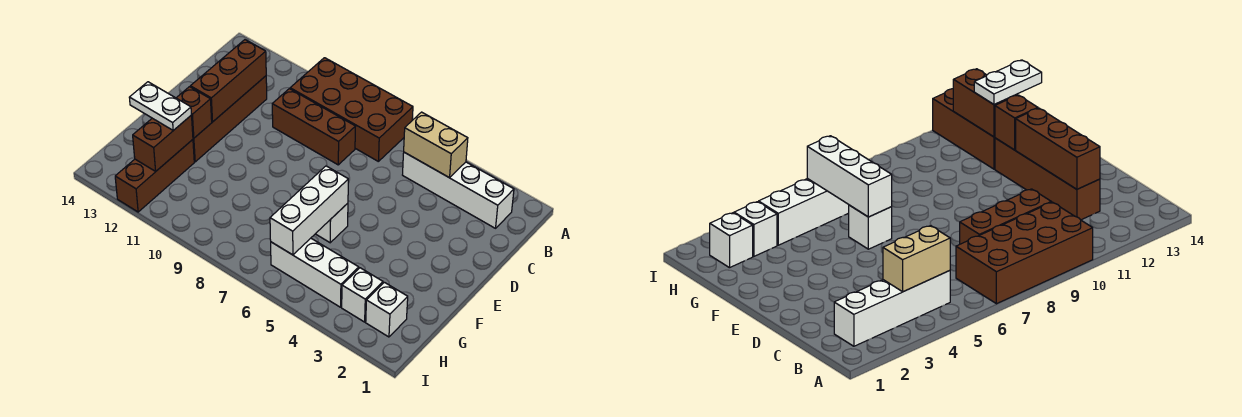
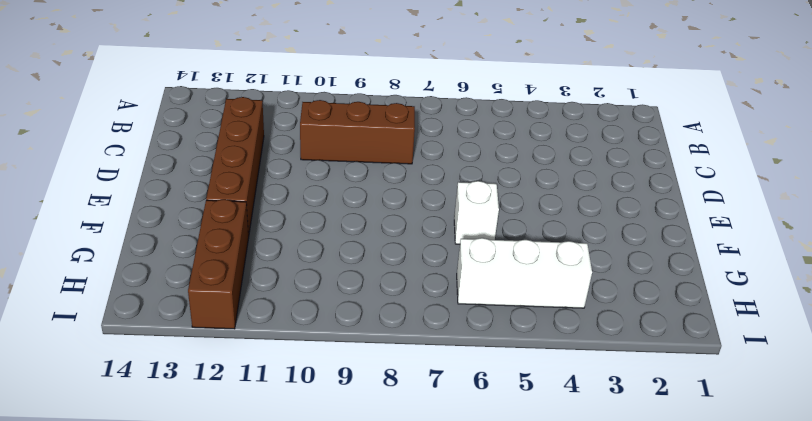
none -> brown 2x4 brick [290,58,413,161]
none -> white 1x4 brick [403,152,514,228]
none -> white 1x1 brick [366,282,408,337]

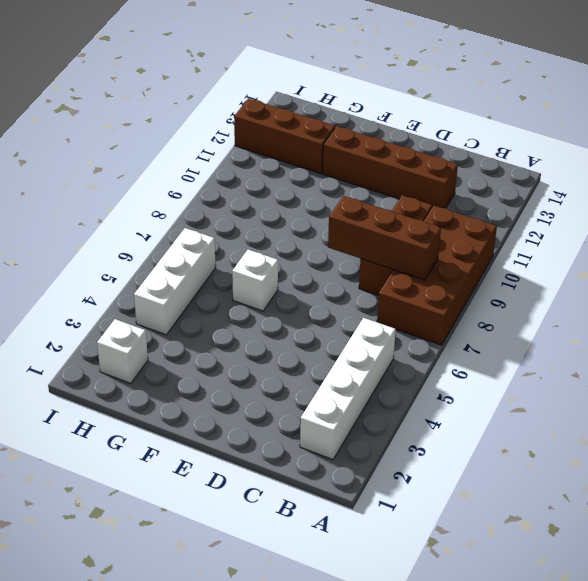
brown 1x3 brick [328,196,441,280] -> brown 1x3 brick moved to [190,40,266,122]
none -> white 1x1 brick [342,268,383,322]
none -> tan 1x2 brick [404,112,468,178]
none -> white 1x3 brick [270,166,348,255]

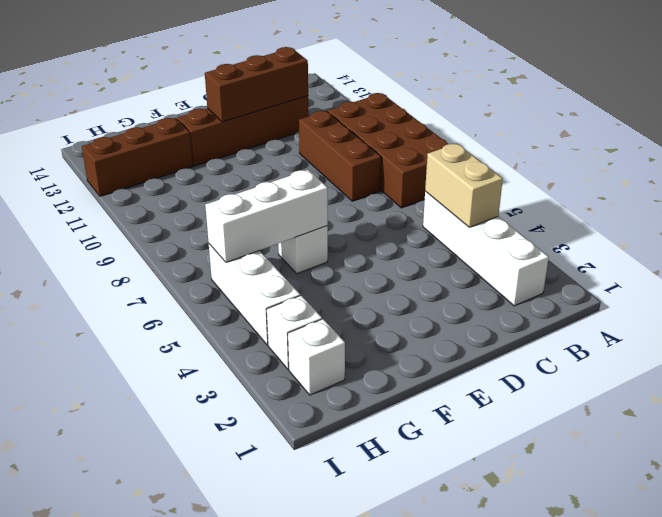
none -> brown 1x1 brick [177,87,212,138]
none -> brown 1x2 brick [133,115,193,171]
none -> white 1x2 plate [129,82,191,130]

